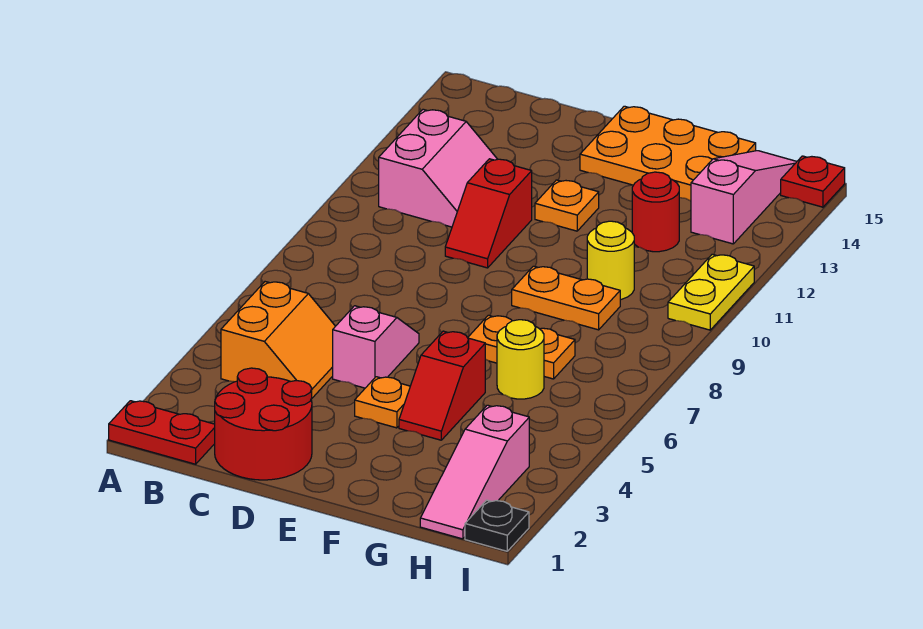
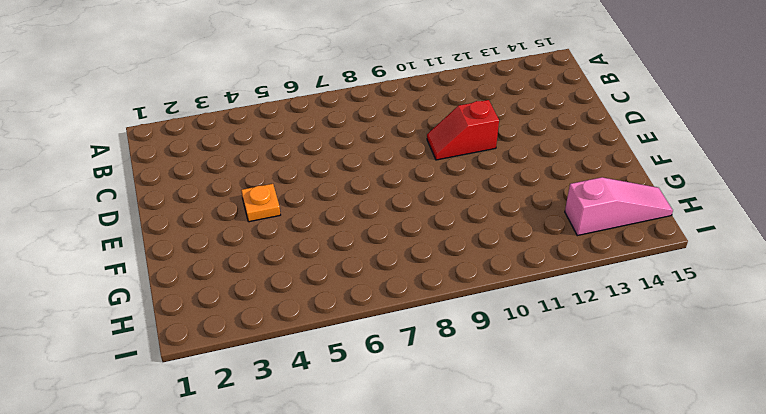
none -> red 1x2 plate [109,401,215,464]
none -> orange 2x2 slope [221,282,335,399]
none -> pink 2x2 slope [379,109,498,227]

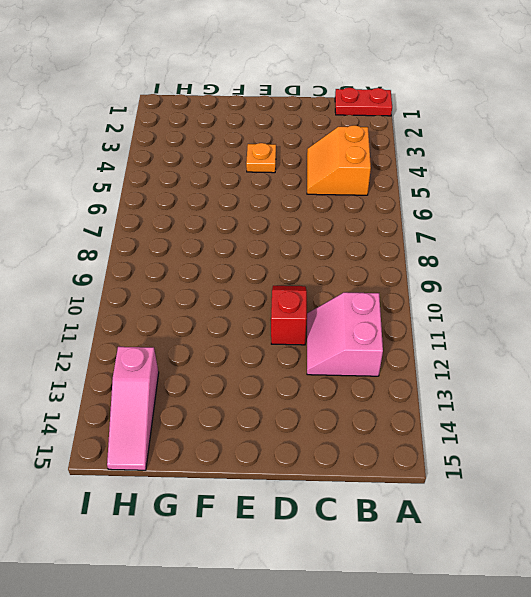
none -> red 2x2 round brick [215,368,312,480]
none -> pink 1x2 slope [333,306,419,388]
none -> orange 1x1 plate [535,180,599,231]

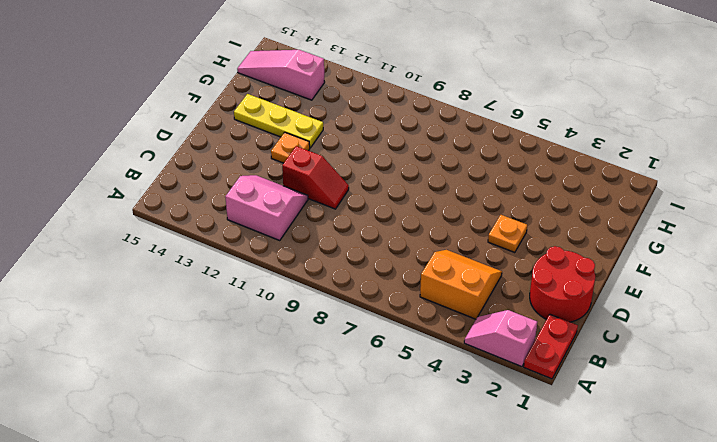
pink 1x2 slope [464,310,537,367] -> pink 1x2 slope moved to [333,306,419,388]
yellow 1x3 plate [234,94,323,148] -> orange 2x3 plate [580,106,756,201]
none -> red 1x2 slope [399,331,485,440]
none -> orange 1x2 plate [468,315,575,379]
none -> orange 1x2 plate [512,266,620,330]

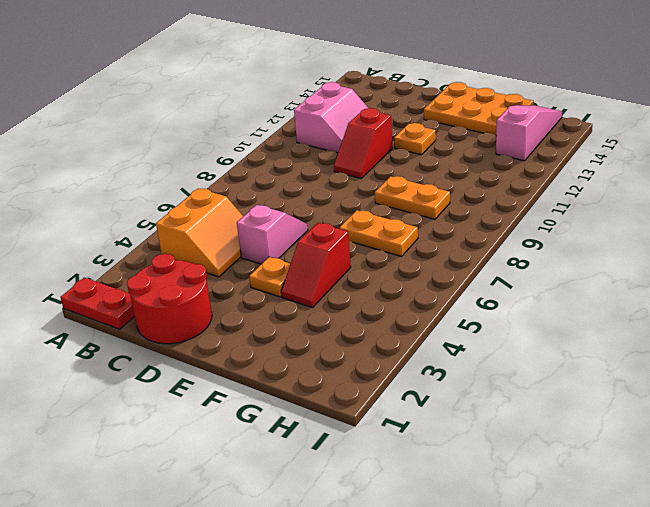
none -> yellow 1x1 round brick [497,320,544,399]
none -> yellow 1x1 round brick [587,221,634,300]
none -> red 1x1 round brick [632,172,679,252]

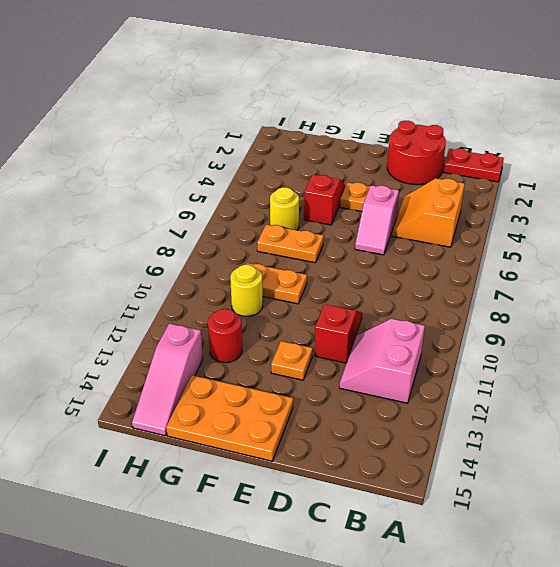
none -> pink 1x3 slope [420,405,529,539]
none -> black 1x1 plate [465,500,529,551]
none -> yellow 1x2 plate [668,254,754,330]

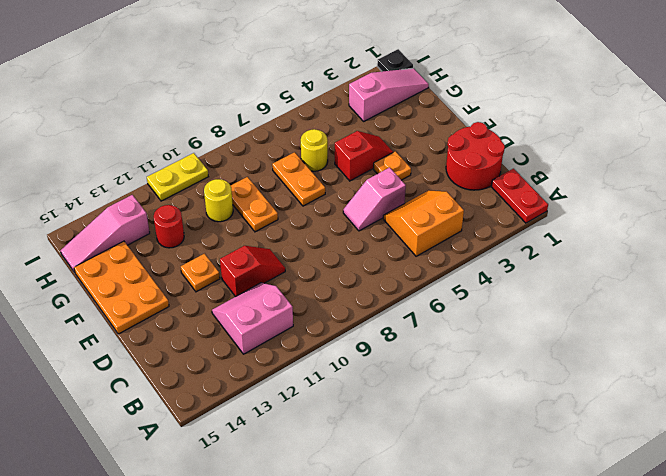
none -> red 1x1 plate [781,156,845,207]

